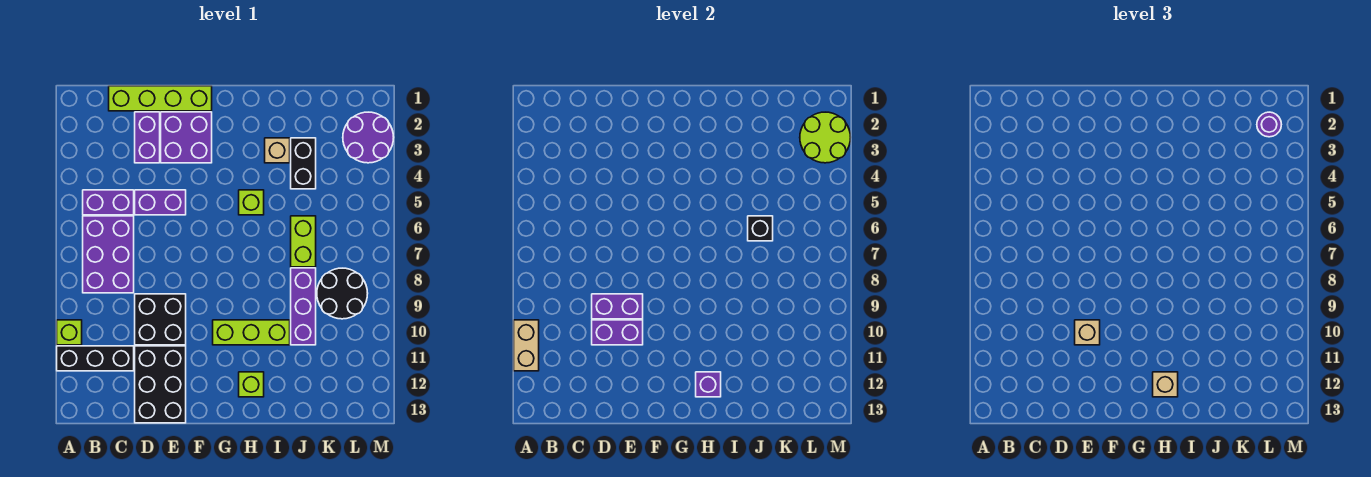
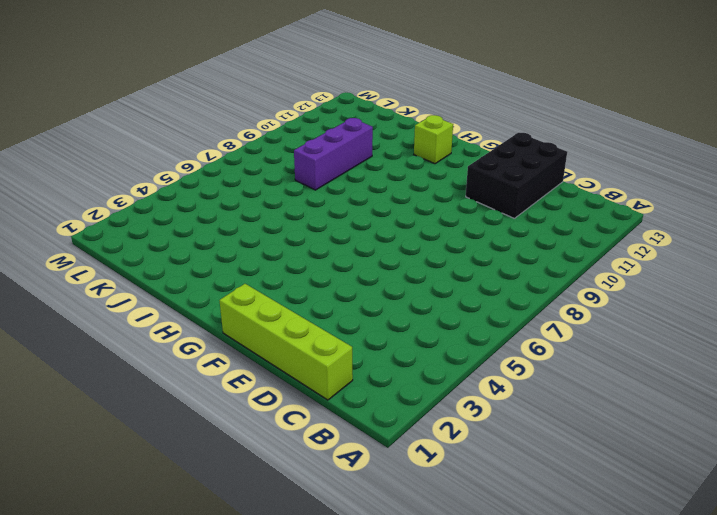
none -> lime 1x1 brick [57,320,82,345]
none -> black 1x3 brick [57,346,134,371]
none -> purple 1x2 brick [83,190,134,215]

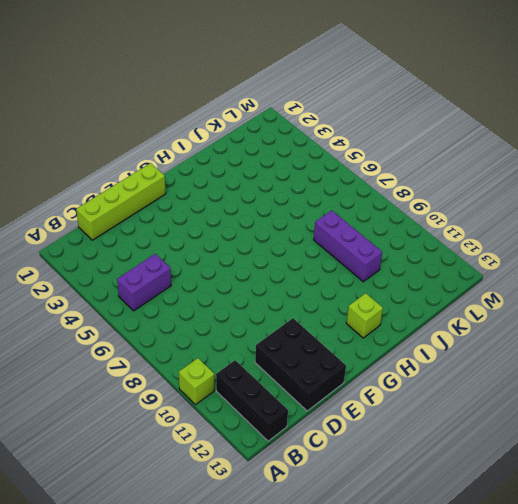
black 1x3 brick [216,360,288,441] -> black 1x3 brick turned to [57,346,134,371]
none -> purple 2x3 brick [83,216,134,293]
none -> purple 1x2 brick [135,112,160,163]
none -> purple 1x2 brick [135,190,186,215]

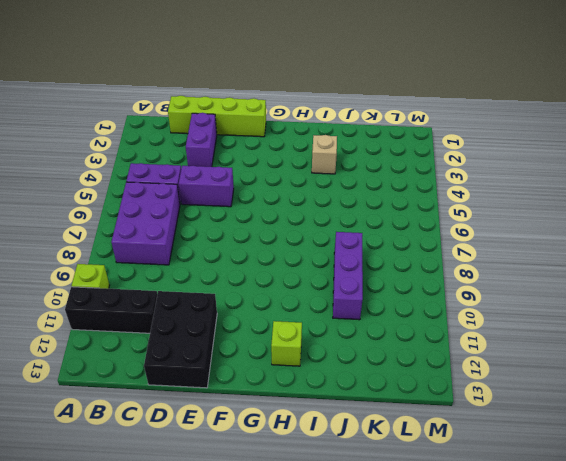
none -> black 2x2 brick [135,294,186,345]
none -> purple 2x2 brick [161,112,212,163]
none -> lime 1x3 brick [213,320,290,345]

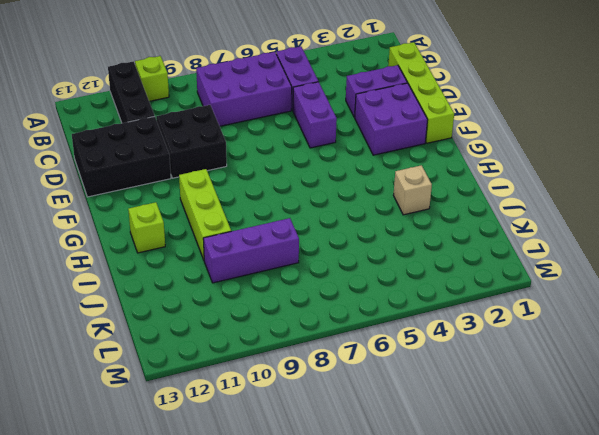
none -> lime 1x1 brick [239,190,264,215]
none -> black 1x2 brick [291,138,316,189]
none -> lime 1x2 brick [291,216,316,267]

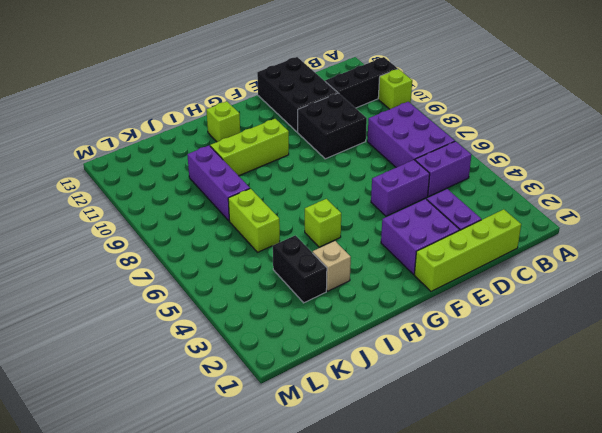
none -> black 2x2 round brick [317,268,368,319]
none -> purple 2x2 round brick [343,112,394,163]
none -> tan 1x2 brick [514,320,539,371]

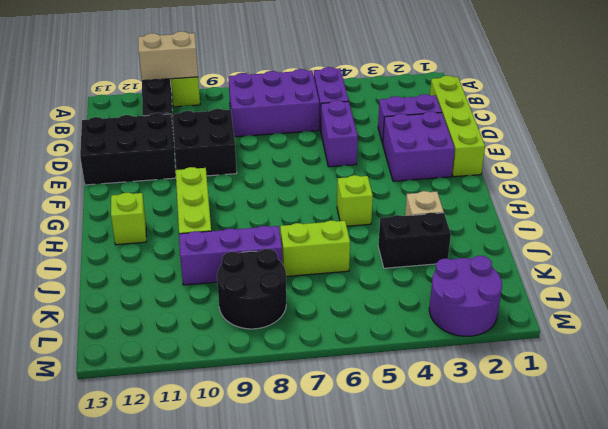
none -> purple 1x2 brick [592,294,643,319]
none -> purple 1x2 brick [592,320,643,345]
none -> purple 1x1 brick [696,372,721,397]

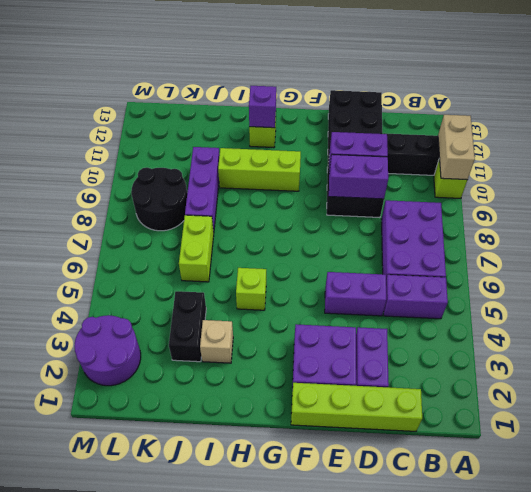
none -> black 1x1 brick [748,216,773,241]
none -> lime 2x2 round brick [800,112,851,163]
none -> tan 1x1 brick [1075,320,1100,345]

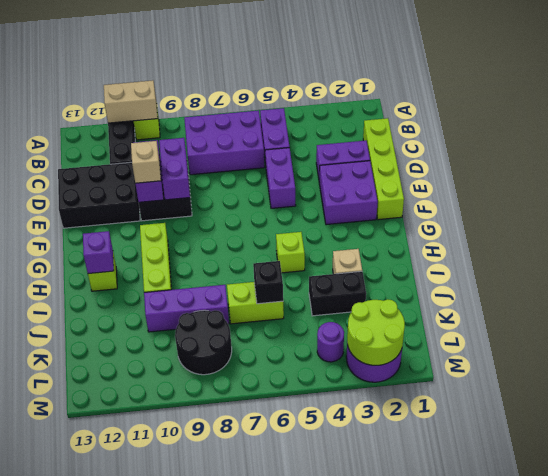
purple 1x1 round brick [317,322,344,362] -> purple 1x1 round brick moved to [1257,112,1281,137]
none -> tan 1x1 brick [1153,372,1178,397]

